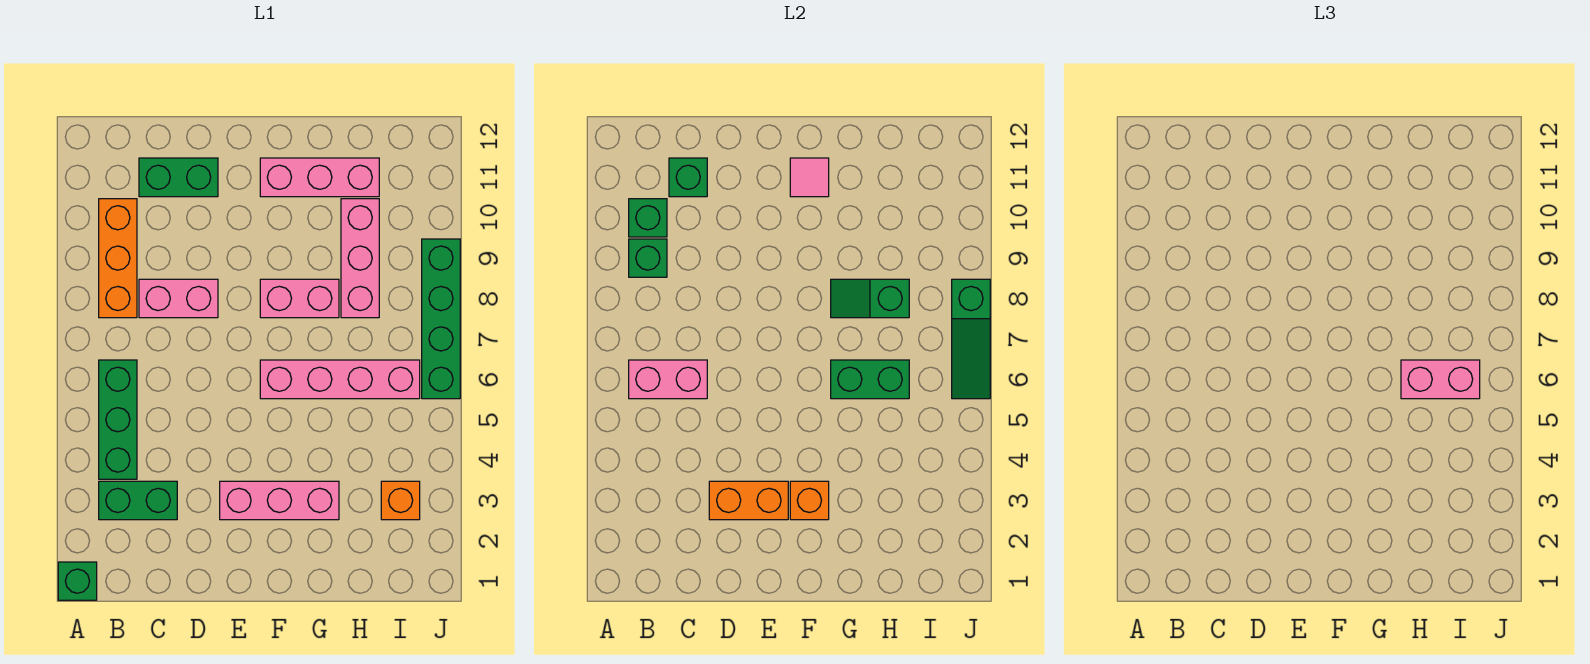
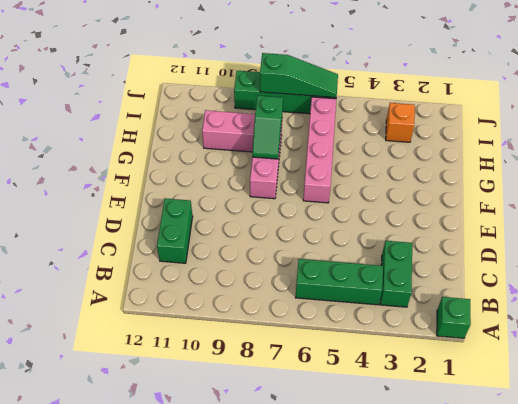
none -> orange 1x3 brick [99,199,137,318]
none -> pink 1x2 brick [139,279,218,318]
none -> pink 1x3 brick [220,481,339,520]

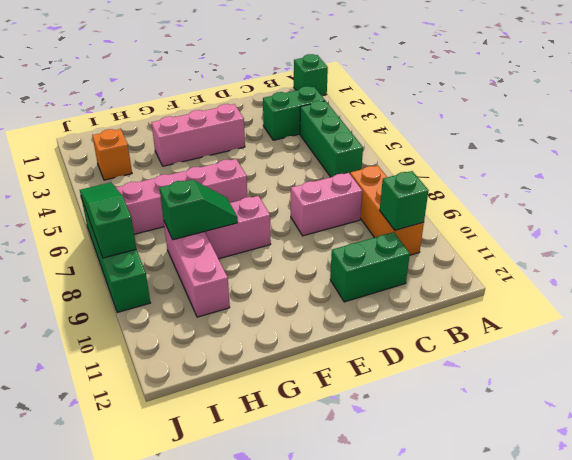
none -> pink 1x3 brick [260,158,379,197]
none -> pink 1x2 brick [629,360,707,399]
none -> green 1x1 brick [629,239,667,277]

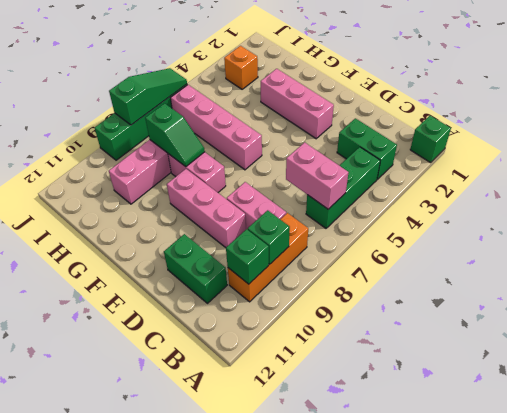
pink 1x3 brick [167,169,246,248] -> pink 1x3 brick moved to [260,158,379,197]
none -> green 1x1 brick [669,158,707,197]
none -> orange 1x2 brick [709,481,788,520]
none -> orange 1x1 brick [790,481,829,520]

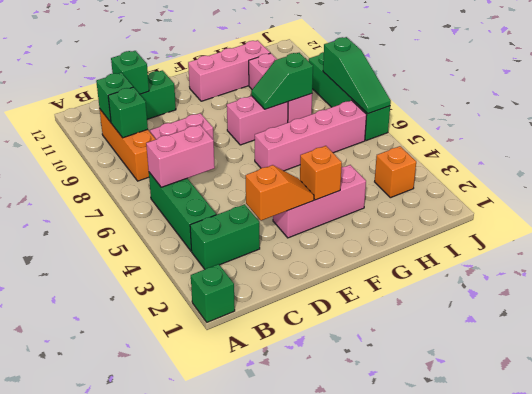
orange 1x2 slope [246,165,314,221] -> orange 1x2 brick [709,481,788,520]
none -> pink 1x1 tile [790,158,829,197]
none -> green 1x2 brick [831,360,909,399]
none -> pink 1x2 brick [1401,360,1480,399]

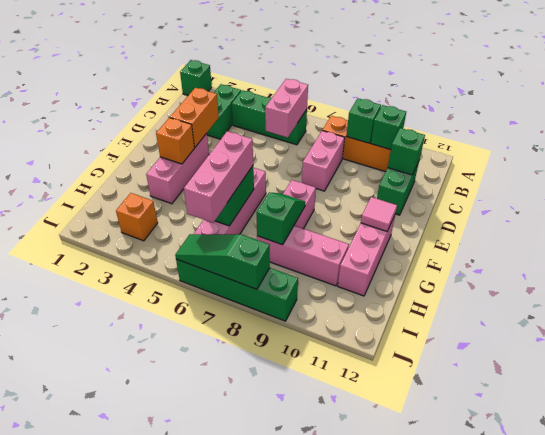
pink 1x3 brick [184,131,253,223] -> pink 1x2 brick [1401,360,1480,399]

